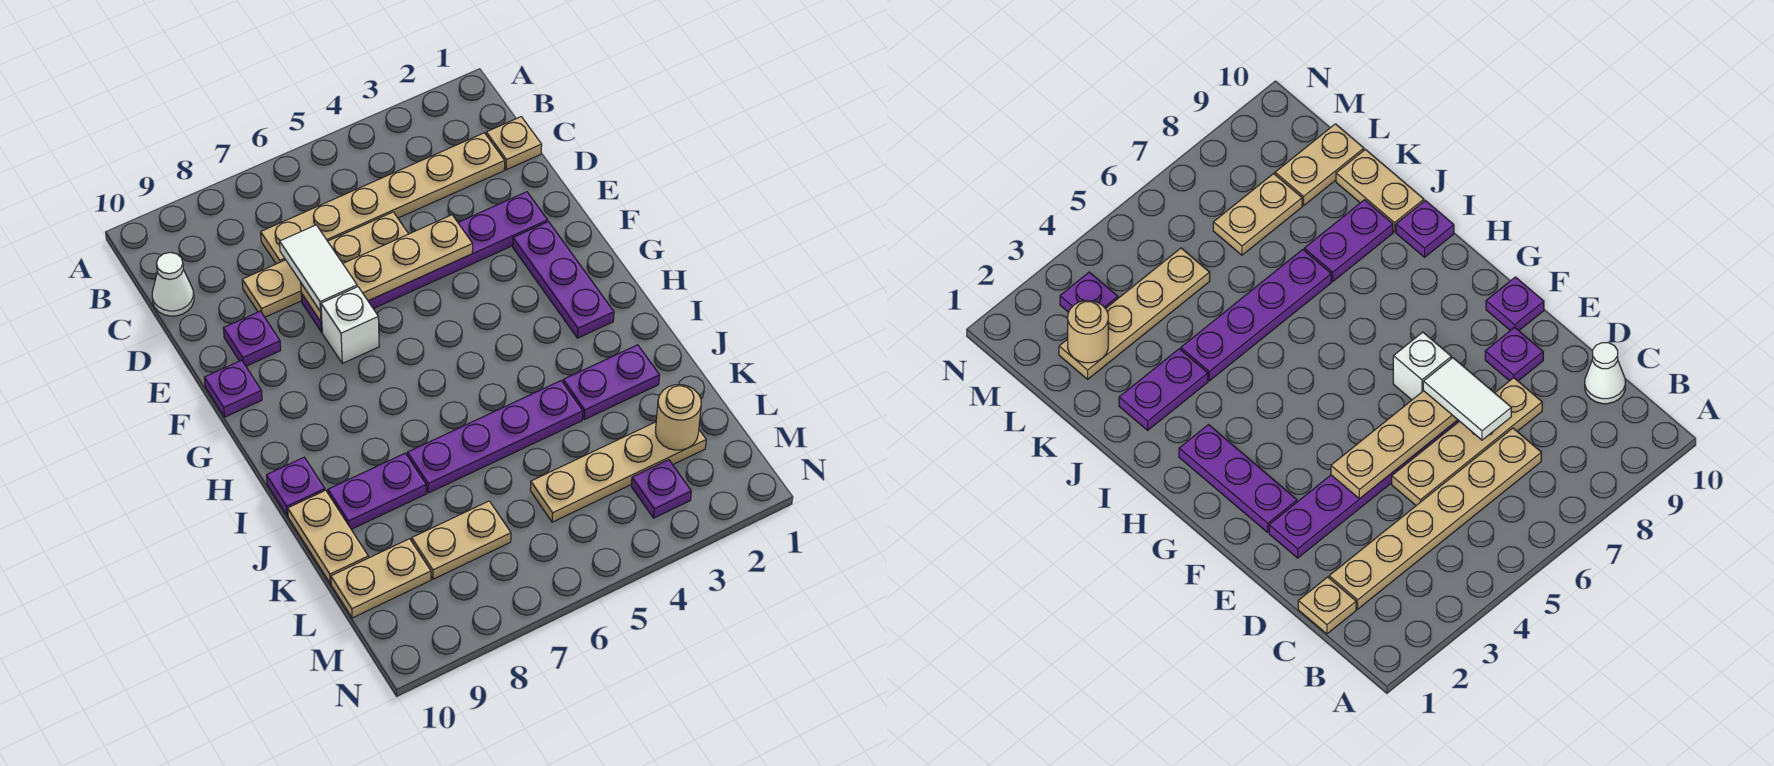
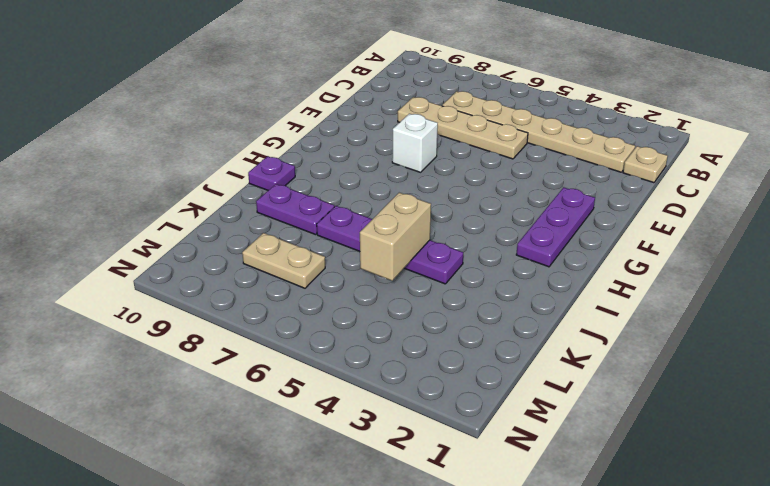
tan 1x2 brick [360,193,431,281] -> none
none -> white 1x1 cone [152,252,194,316]
none -> purple 1x6 plate [301,192,548,332]
none -> purple 1x1 plate [223,311,281,366]

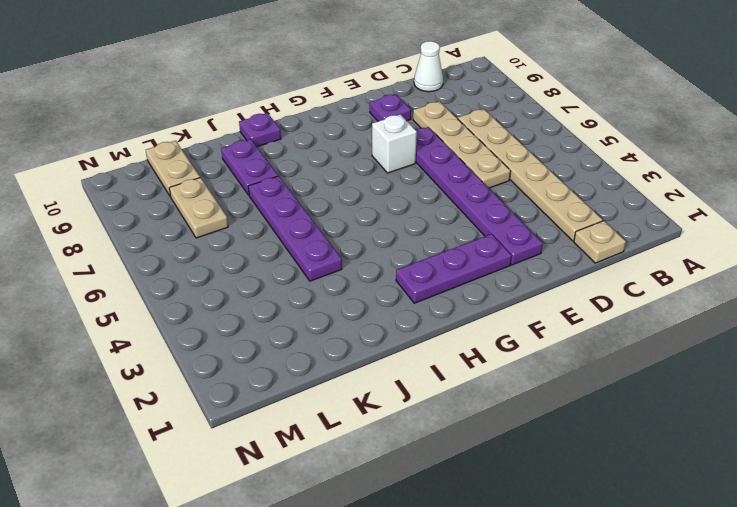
none -> purple 1x1 plate [204,360,262,417]
none -> purple 1x2 plate [563,345,660,420]
none -> tan 1x2 plate [288,490,368,583]

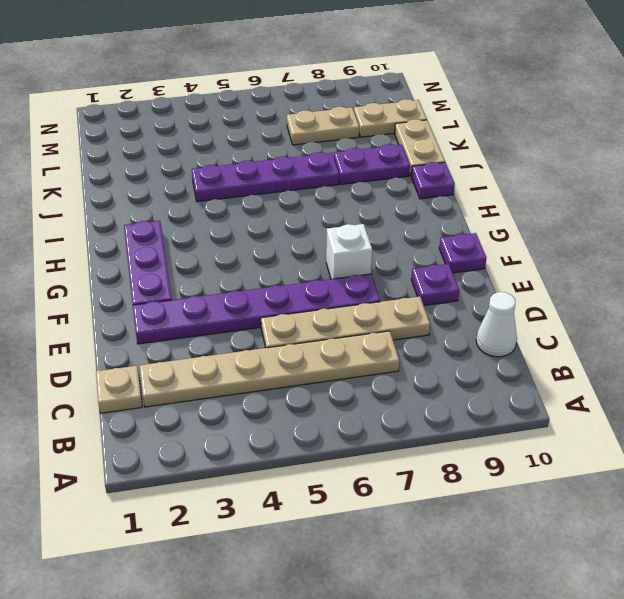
none -> purple 1x2 plate [563,345,660,420]
none -> tan 1x4 plate [530,422,706,522]
none -> purple 1x1 plate [631,460,691,518]

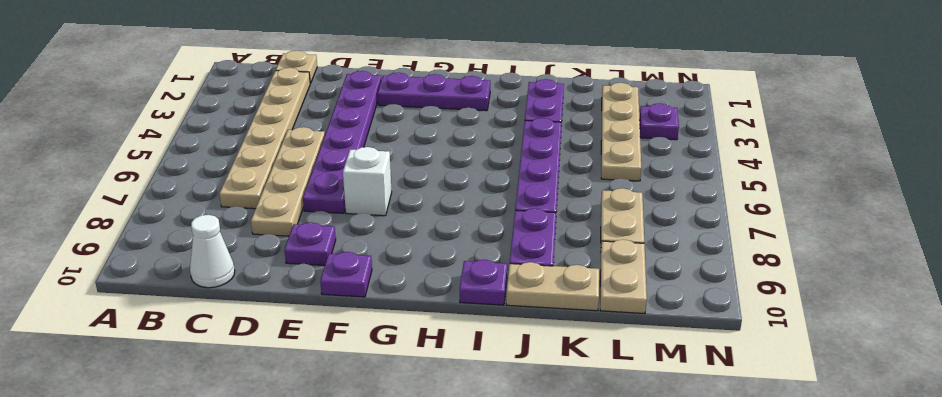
none -> tan 1x4 plate [301,215,473,322]
none -> tan 1x1 round brick [656,385,701,450]
none -> white 1x2 tile [280,225,357,312]

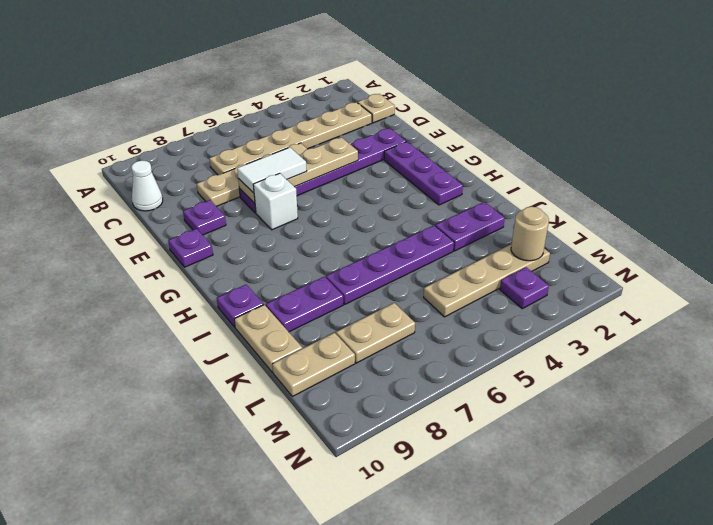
white 1x2 tile [237,148,307,193] -> white 1x2 tile turned to [280,225,357,312]

